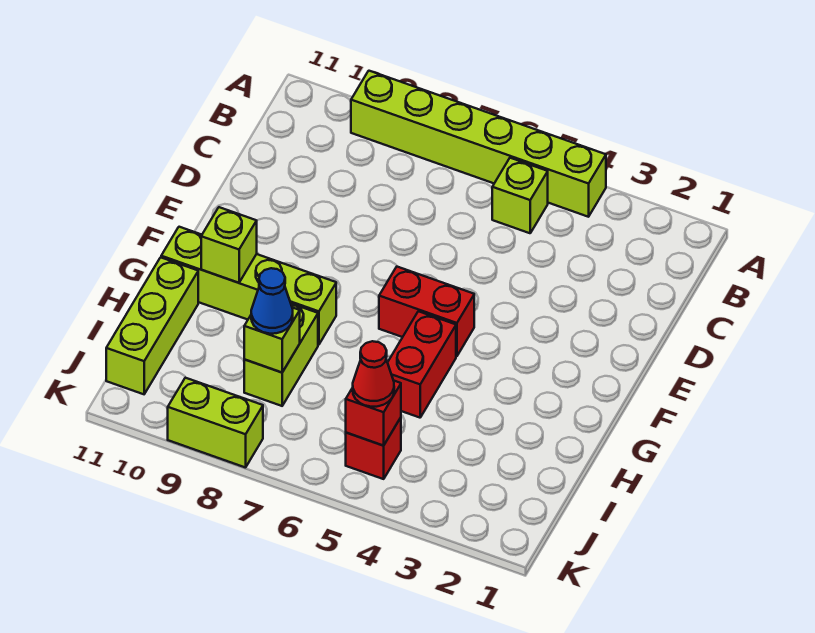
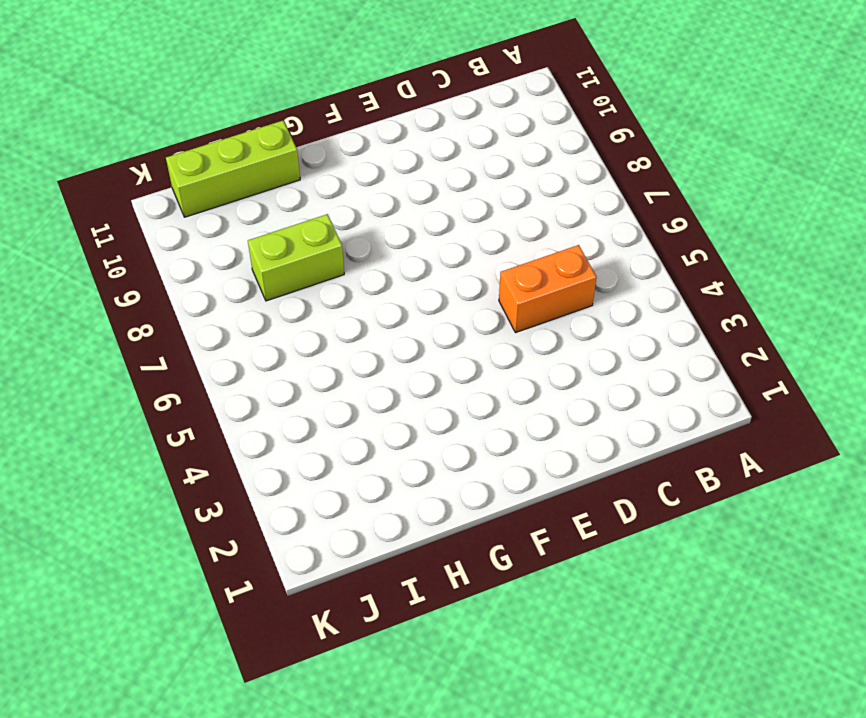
orange 1x2 brick [499,245,597,333] -> none
none -> lime 1x6 brick [351,71,606,217]
none -> lime 1x1 brick [492,158,548,233]
none -> red 1x2 brick [379,267,474,356]

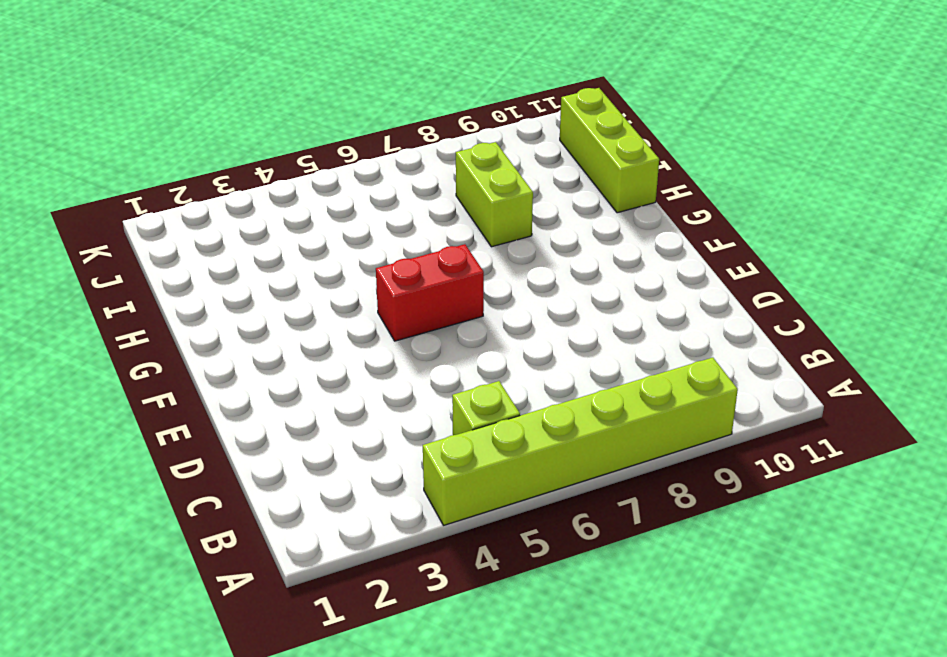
none -> red 1x2 brick [388,311,456,418]
none -> lime 1x4 brick [161,227,336,345]
none -> red 1x1 brick [346,418,401,479]

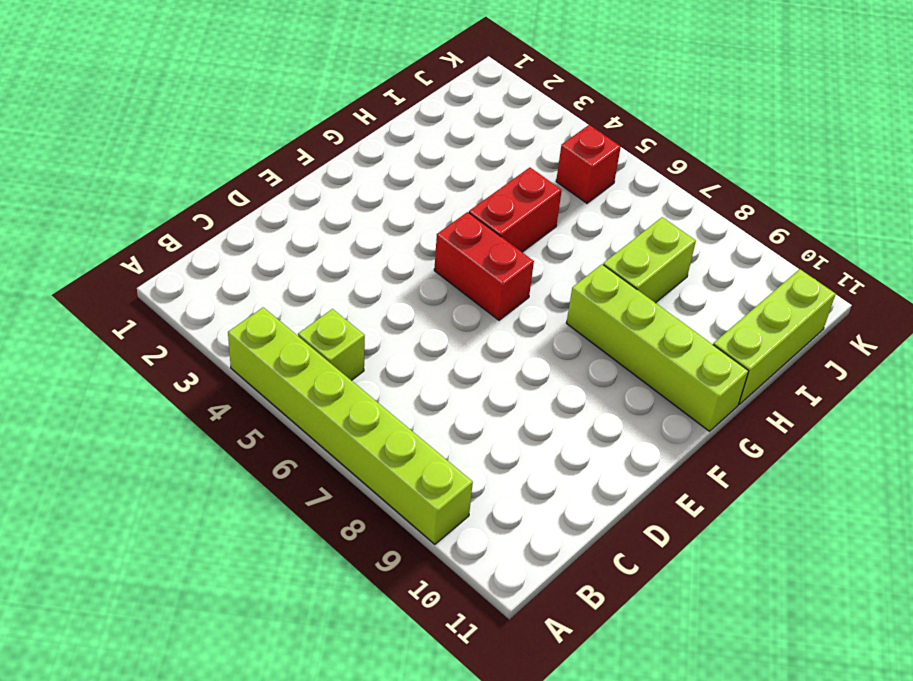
none -> lime 1x2 brick [168,378,263,468]
none -> lime 1x1 brick [201,207,257,283]
none -> lime 1x1 brick [244,308,300,372]

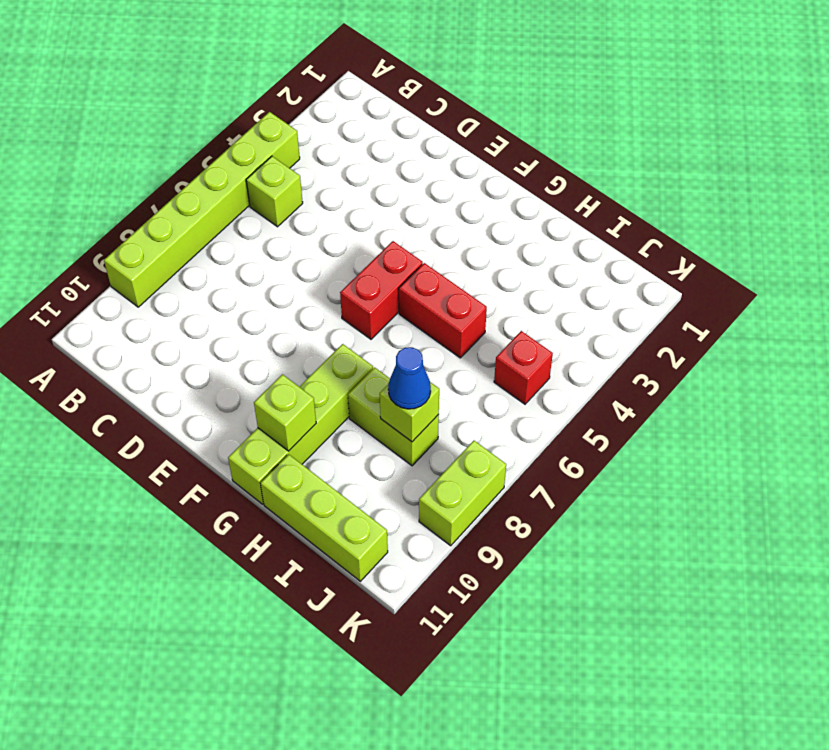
none -> red 1x1 brick [346,381,401,446]
none -> red 1x1 cone [353,341,394,407]

